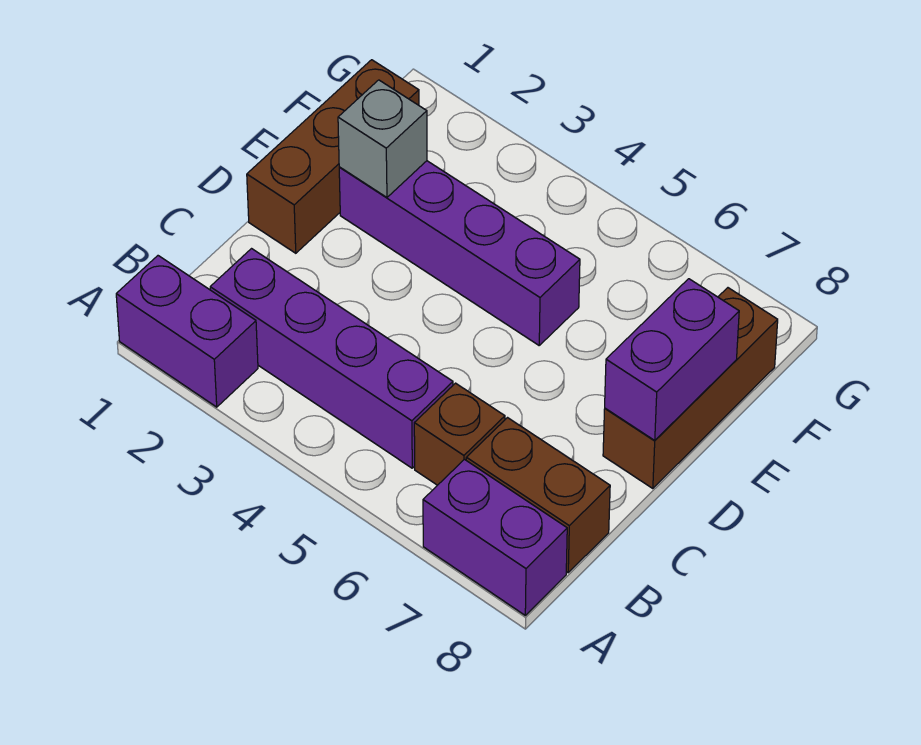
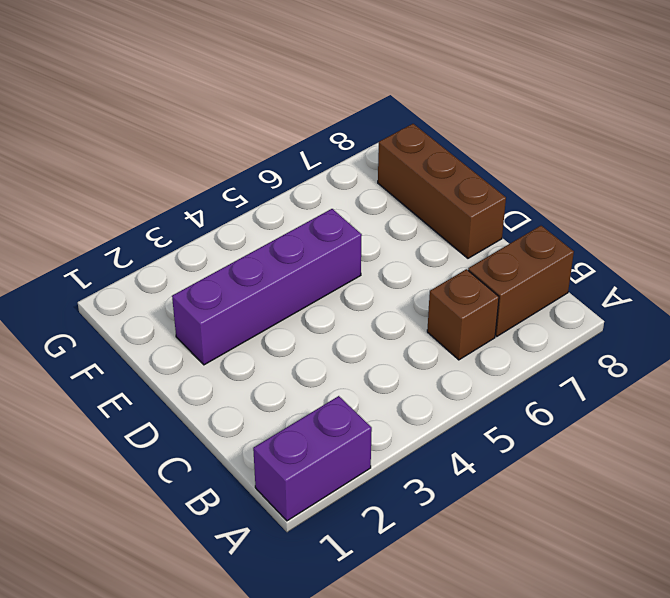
none -> purple 1x2 brick [423,460,567,615]
none -> purple 1x4 brick [210,249,453,468]

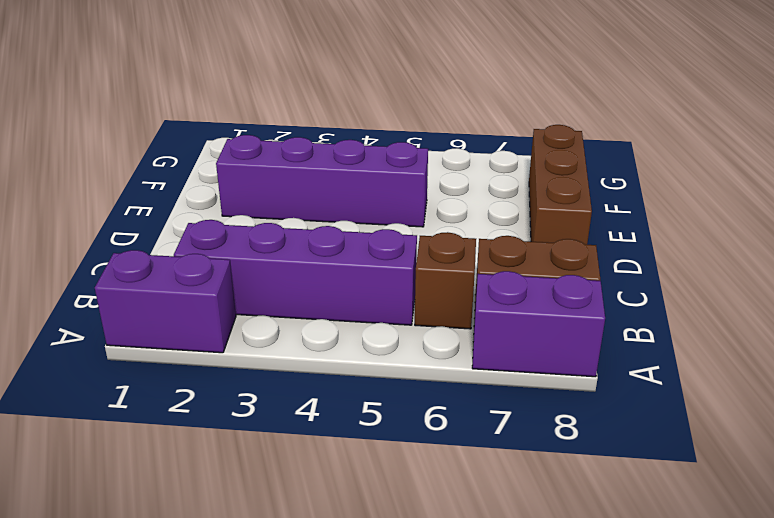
none -> brown 1x3 brick [247,60,419,253]
none -> purple 1x2 brick [605,279,739,441]

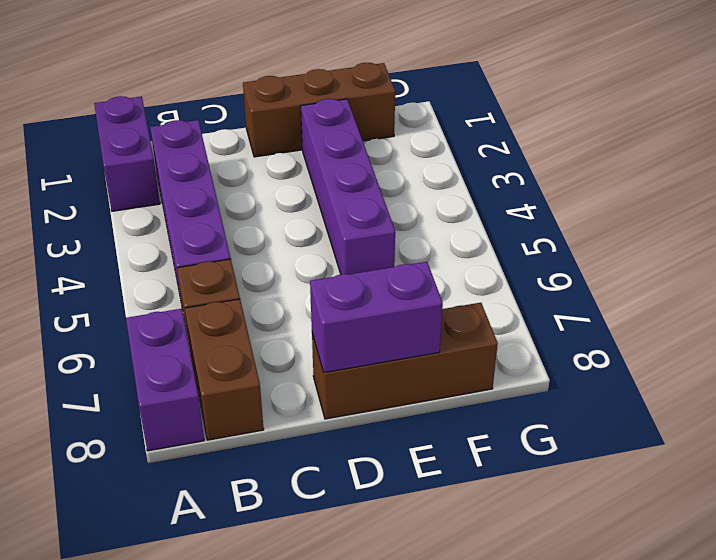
none -> grey 1x1 brick [338,80,427,197]

